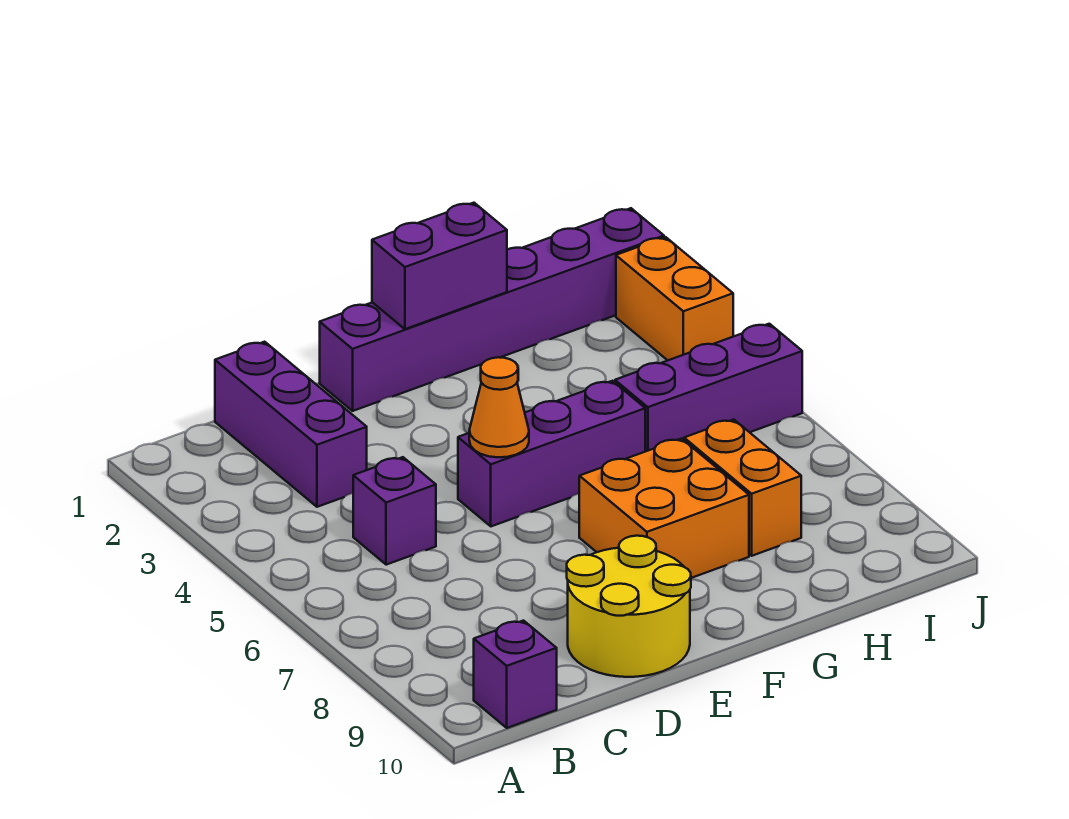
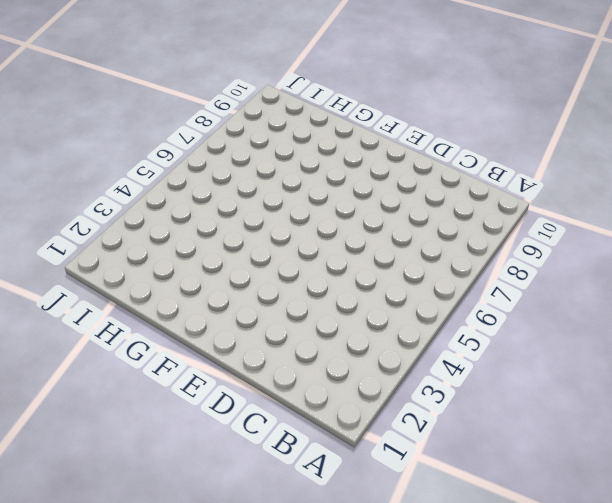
none -> purple 1x1 brick [474,621,557,728]
none -> purple 1x3 brick [215,342,367,507]
none -> purple 1x1 brick [353,457,436,565]

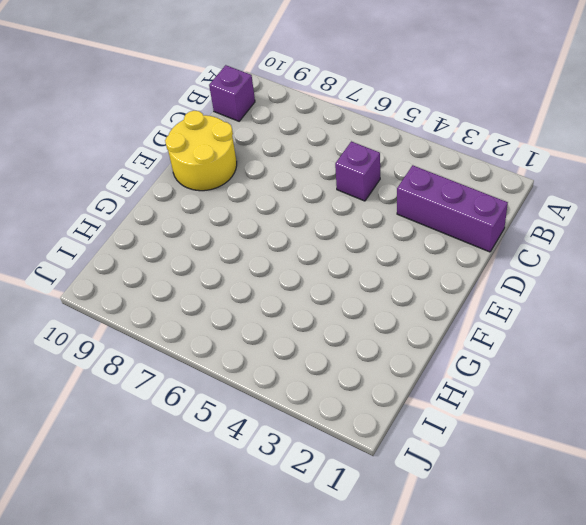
none -> purple 1x6 brick [320,208,664,411]
none -> purple 1x3 brick [458,381,645,526]
none -> orange 2x2 brick [579,439,749,578]

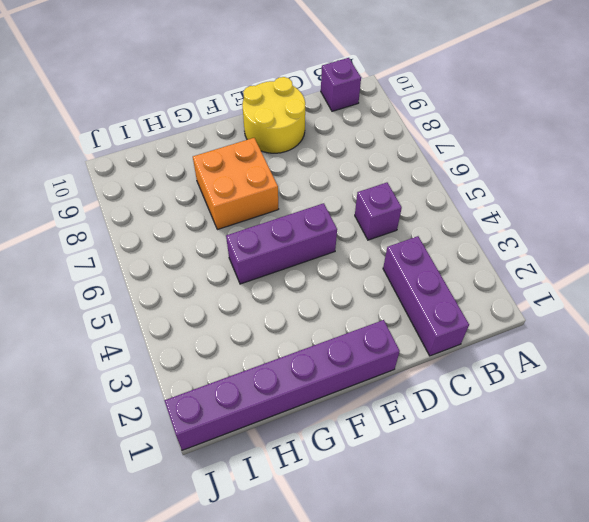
none -> purple 1x3 brick [615,324,802,451]
none -> orange 1x2 brick [684,420,801,556]
none -> orange 1x2 brick [616,237,733,360]

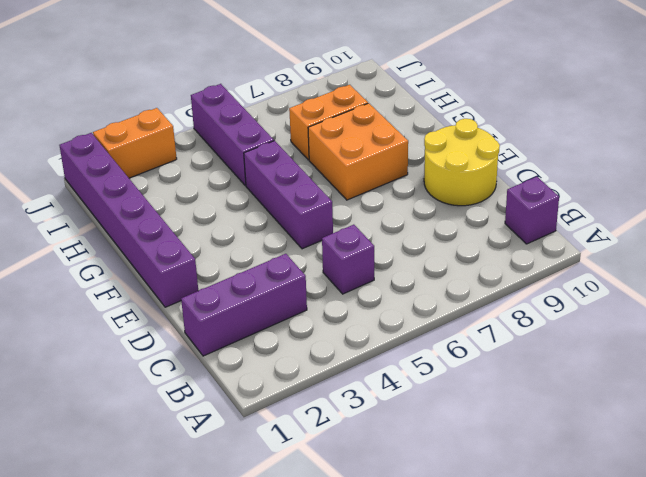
none -> orange 1x1 cone [469,357,529,457]
none -> purple 1x2 brick [372,203,507,329]

